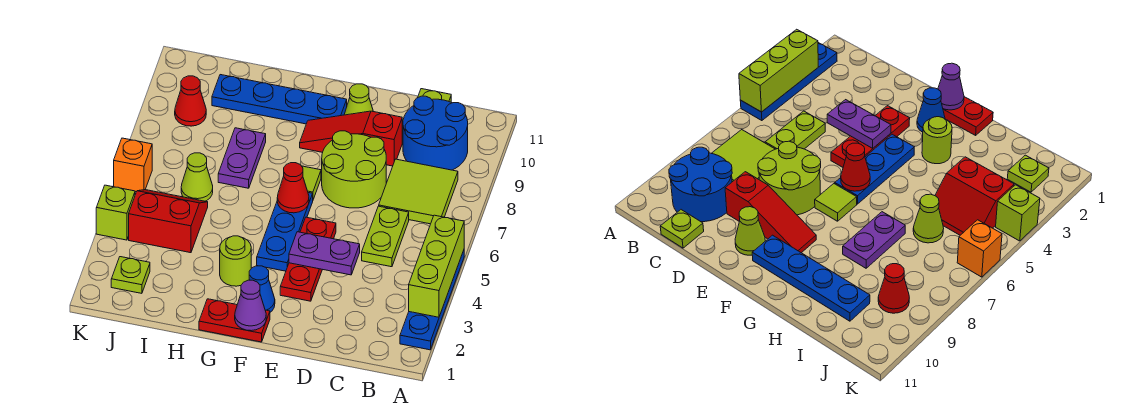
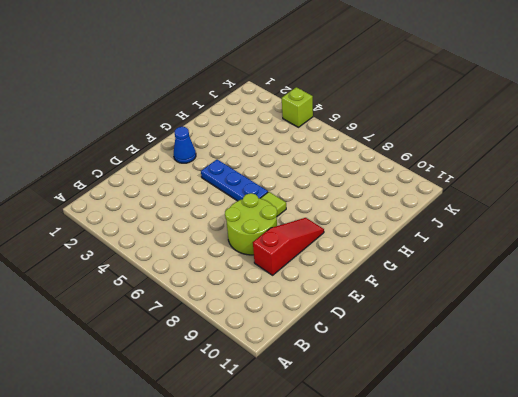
none -> blue 1x4 plate [400,250,464,350]
none -> lime 2x2 tile [379,159,458,224]
none -> blue 2x2 round brick [403,96,468,170]

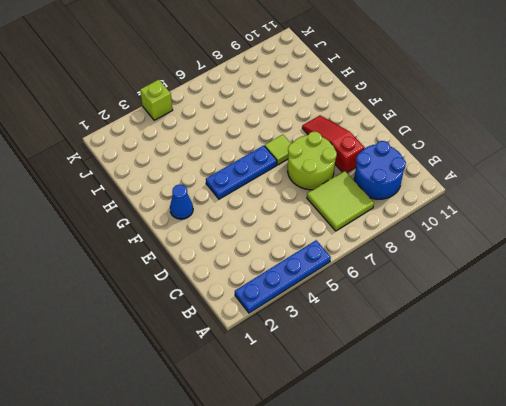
none -> lime 1x2 plate [362,206,409,267]
none -> lime 1x1 plate [418,89,451,102]
none -> red 1x3 plate [280,217,336,301]

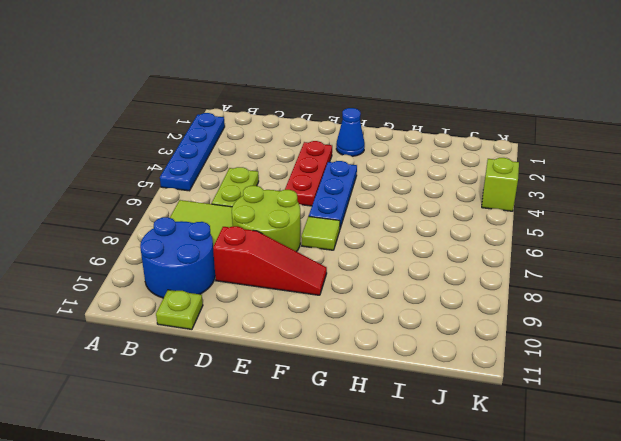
none -> lime 1x1 cone [344,84,373,115]
none -> red 1x2 plate [199,299,270,342]
none -> blue 1x4 plate [212,75,347,124]

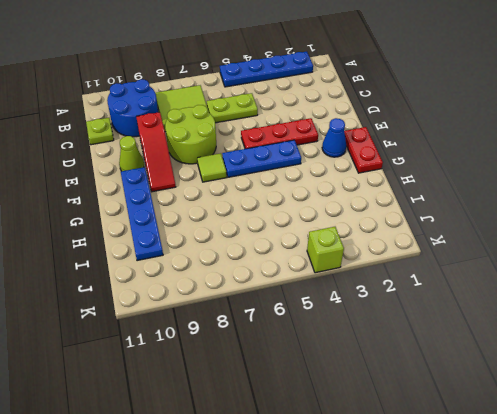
none -> lime 1x1 round brick [220,236,251,286]
none -> purple 1x2 plate [218,128,266,188]
none -> red 2x2 slope [129,190,208,253]

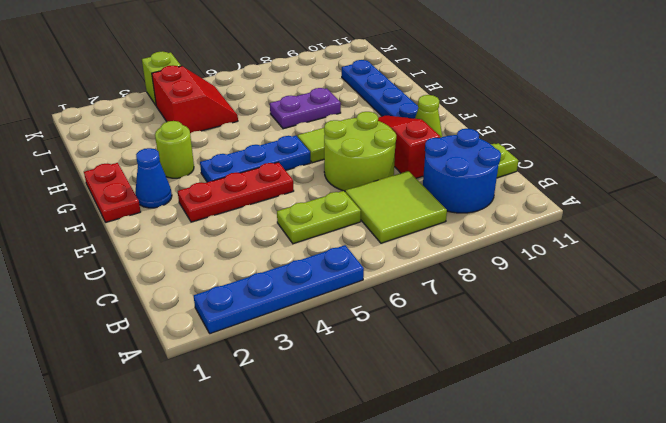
none -> lime 1x1 cone [181,153,213,201]
none -> lime 1x1 plate [111,257,150,293]
none -> red 1x1 cone [175,76,206,126]

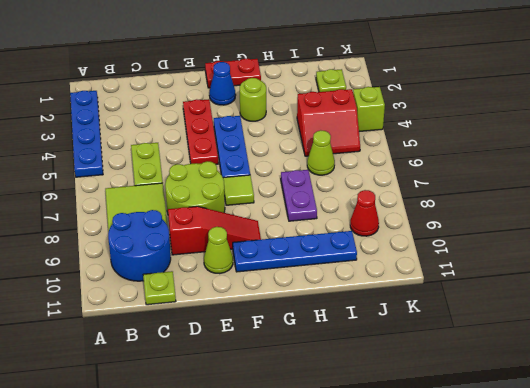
none -> orange 1x1 brick [114,138,152,192]
none -> lime 1x3 brick [409,215,464,317]
none -> purple 1x2 plate [289,232,360,275]

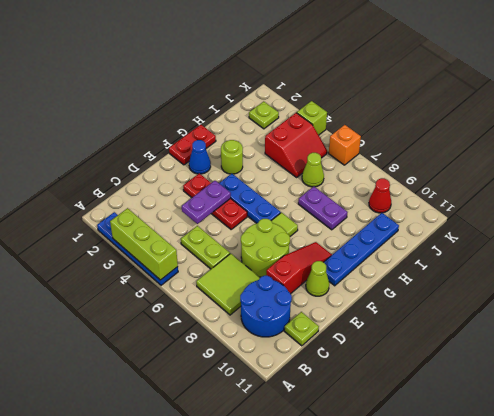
none -> purple 1x1 cone [235,280,266,331]
none -> red 1x1 cone [277,163,309,213]

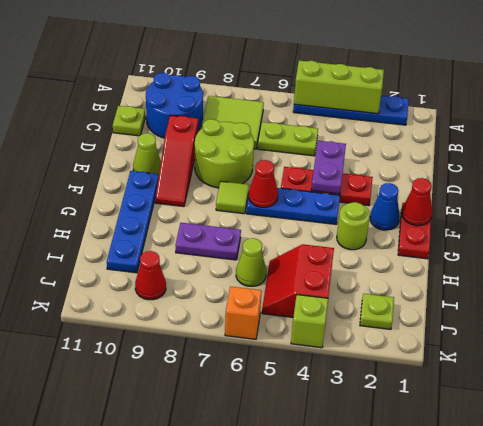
red 1x1 cone [402,178,432,226] -> purple 1x1 cone [235,280,266,331]

